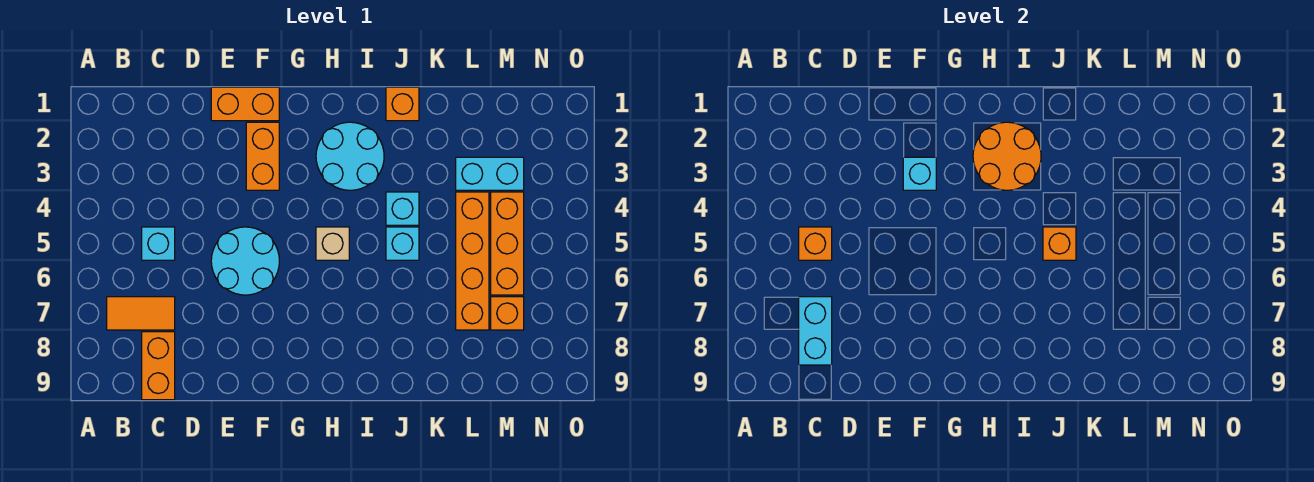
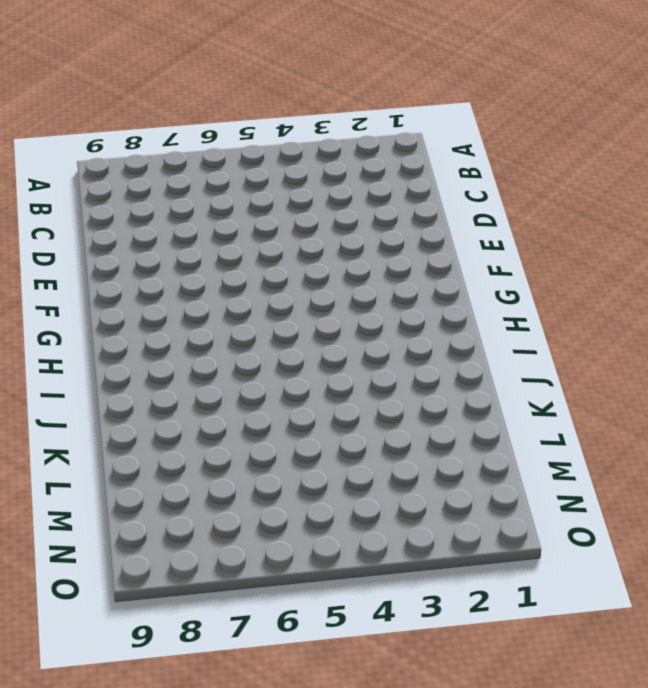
none -> orange 1x2 tile [107,297,175,330]
none -> cyan 1x1 brick [142,227,175,260]
none -> orange 1x2 brick [142,332,175,400]

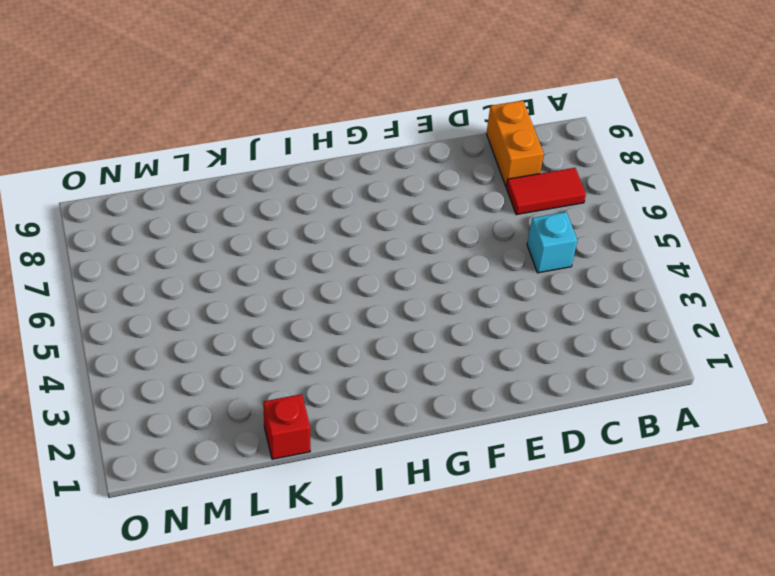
red 1x2 tile [506,168,586,215] -> orange 1x2 tile [107,297,175,330]
red 1x1 brick [263,394,310,459] -> none
none -> orange 1x2 brick [211,87,279,121]
none -> cyan 2x2 round brick [211,227,279,295]
none -> orange 1x2 brick [246,122,279,190]

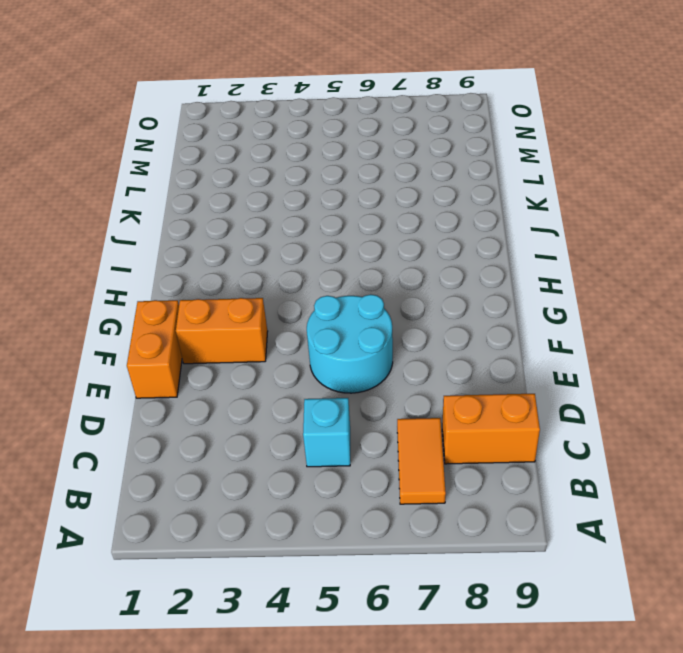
none -> cyan 2x2 round brick [316,122,384,190]
none -> tan 1x1 brick [316,227,349,260]
none -> orange 1x1 brick [386,87,419,121]

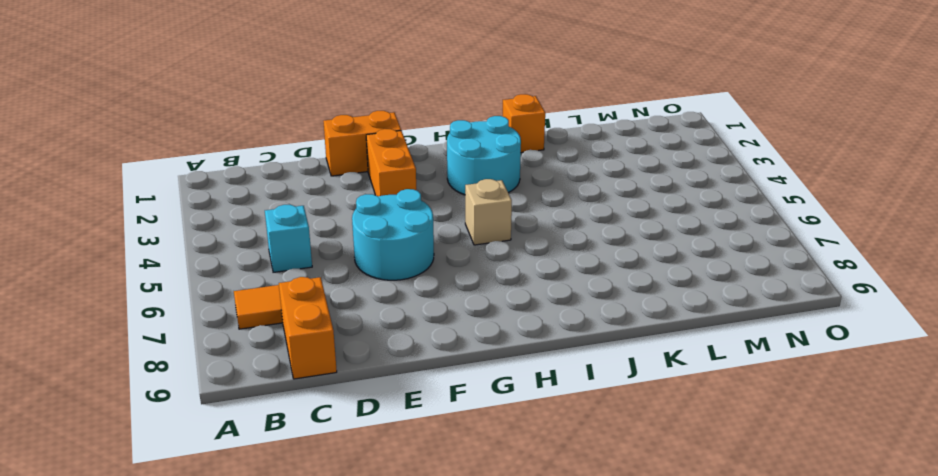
none -> cyan 1x1 brick [386,192,419,225]
none -> cyan 1x1 brick [386,227,419,260]
none -> cyan 1x2 brick [456,157,524,190]

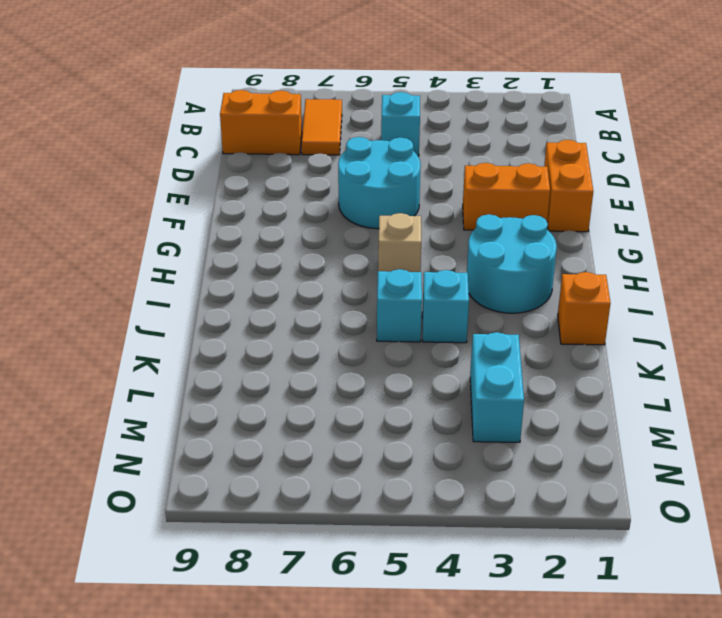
none -> orange 1x4 brick [456,192,489,330]
none -> orange 1x3 brick [491,192,524,295]
none -> orange 1x1 brick [491,297,524,330]

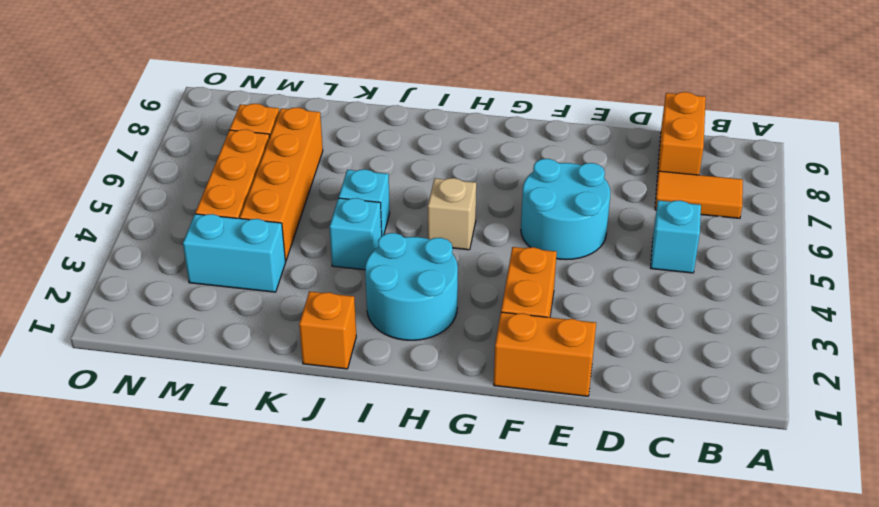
none -> orange 1x1 brick [799,227,832,260]
none -> cyan 1x2 brick [799,297,832,365]
none -> cyan 1x1 brick [903,157,936,190]

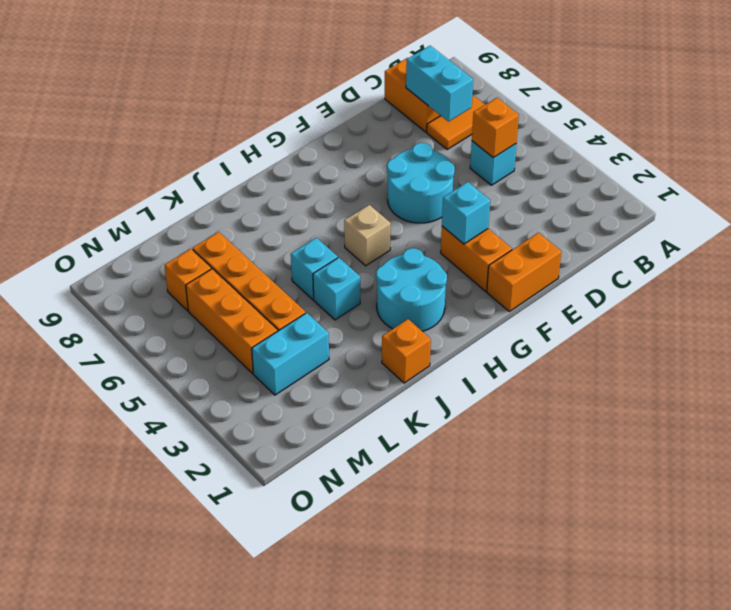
none -> orange 2x2 round brick [973,122,1041,190]
none -> orange 1x1 brick [1043,227,1076,260]

